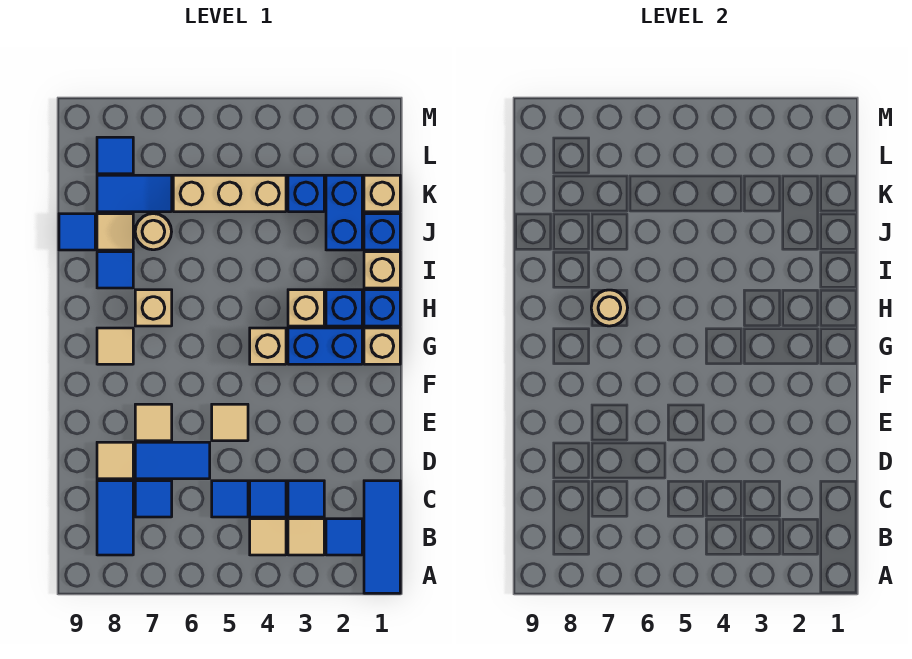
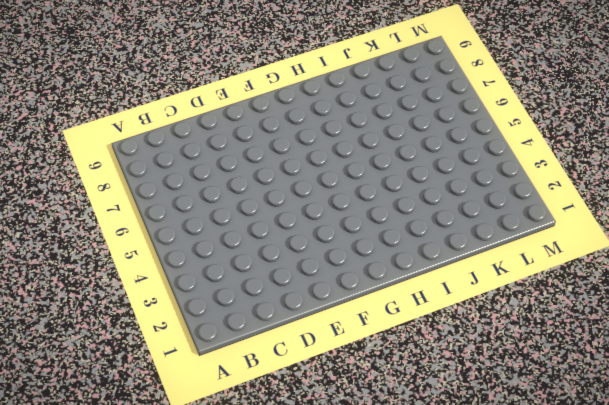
none -> blue 1x3 tile [364,481,400,593]
none -> blue 1x1 tile [326,519,362,555]
none -> tan 1x1 tile [288,519,324,555]
none -> tan 1x1 tile [250,519,286,555]

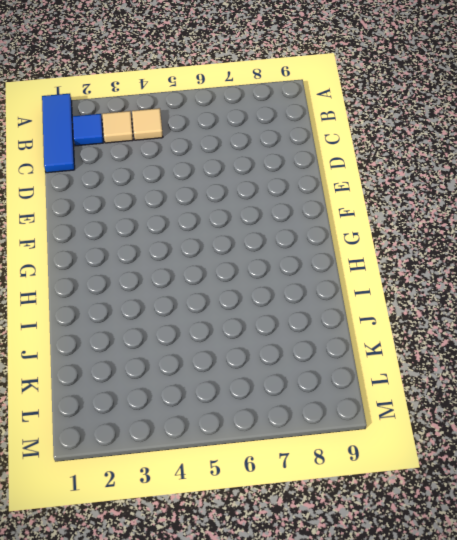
none -> blue 1x2 tile [97,481,133,555]
none -> blue 1x1 tile [288,481,324,517]
none -> blue 1x1 tile [250,481,286,517]
none -> blue 1x1 tile [212,481,248,517]

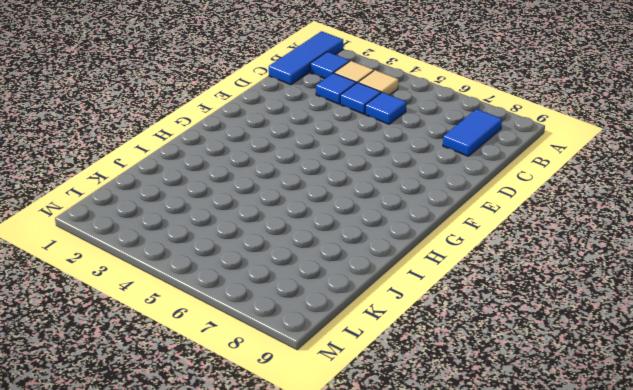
none -> blue 1x1 tile [135,481,172,517]
none -> blue 1x2 tile [135,442,210,479]
none -> tan 1x1 tile [97,442,133,479]
none -> tan 1x1 tile [212,404,248,441]

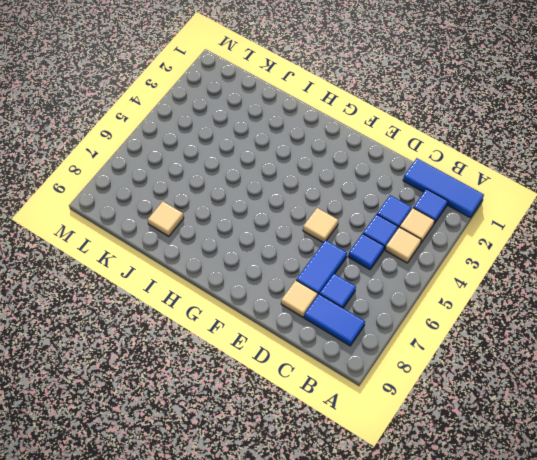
none -> tan 1x1 tile [135,404,172,441]
none -> tan 1x1 brick [364,328,400,364]
none -> blue 1x2 brick [288,328,362,364]
none -> tan 1x1 brick [250,328,286,364]

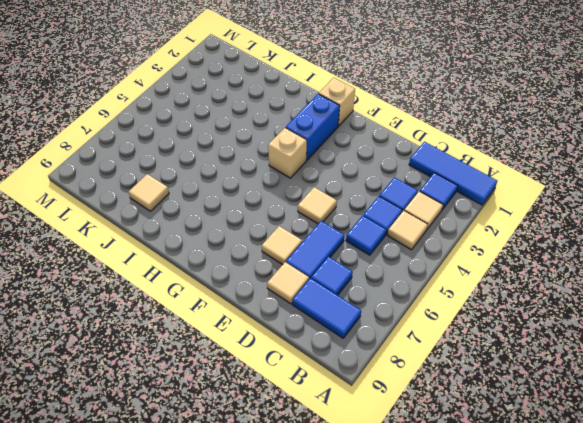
none -> tan 1x1 tile [97,328,133,364]
none -> blue 1x1 brick [364,290,400,326]
none -> blue 1x1 brick [326,290,362,326]
none -> tan 1x1 brick [288,290,324,326]

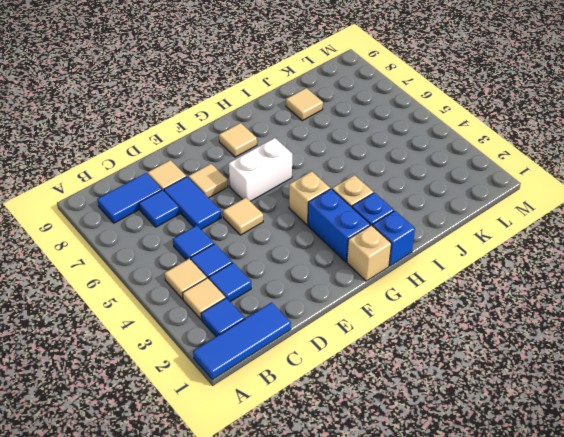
white 1x2 brick [229,138,292,201] -> none
none -> tan 1x1 brick [135,290,172,326]
none -> tan 1x1 brick [364,252,400,288]
none -> blue 1x1 tile [97,252,133,288]
none -> blue 1x1 brick [364,214,400,250]

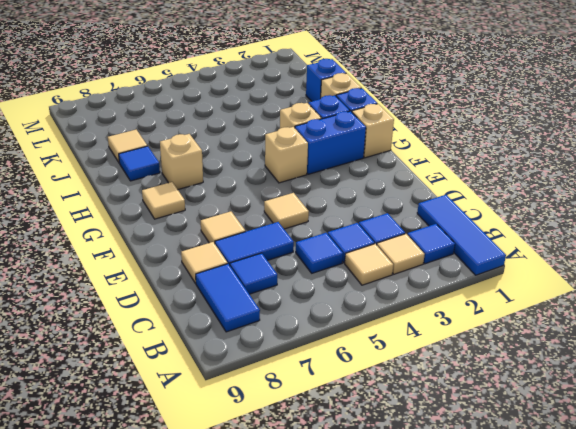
none -> blue 1x2 brick [326,175,362,250]
none -> tan 1x1 round brick [135,214,172,250]
none -> blue 1x1 tile [59,214,95,250]
none -> tan 1x1 brick [364,175,400,212]

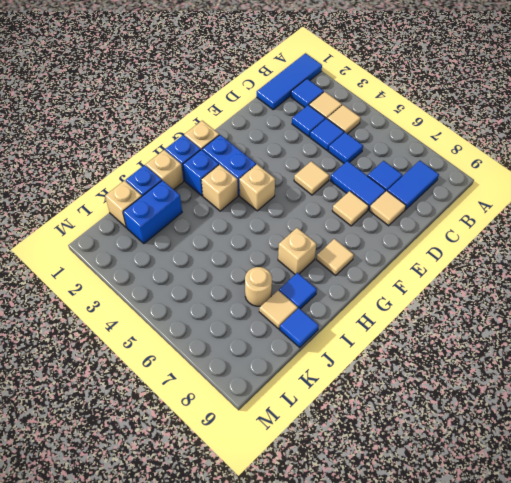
none -> blue 1x1 brick [288,175,324,212]
none -> tan 1x3 brick [173,175,286,212]
none -> blue 1x2 tile [97,175,172,212]
none -> blue 1x1 tile [97,137,133,174]

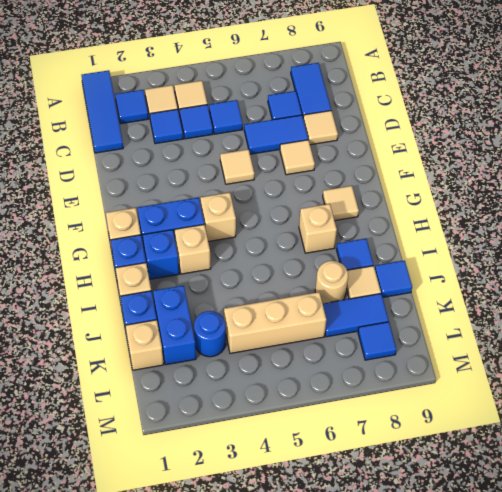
blue 1x1 round brick [194,311,226,357] -> blue 1x1 brick [288,175,324,212]
none -> tan 1x1 round brick [591,290,628,326]

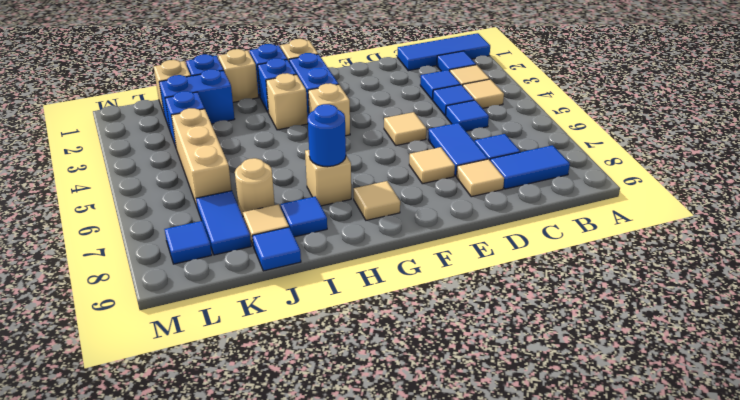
blue 1x1 round brick [308,104,346,167] -> tan 1x1 round brick [591,290,628,326]

